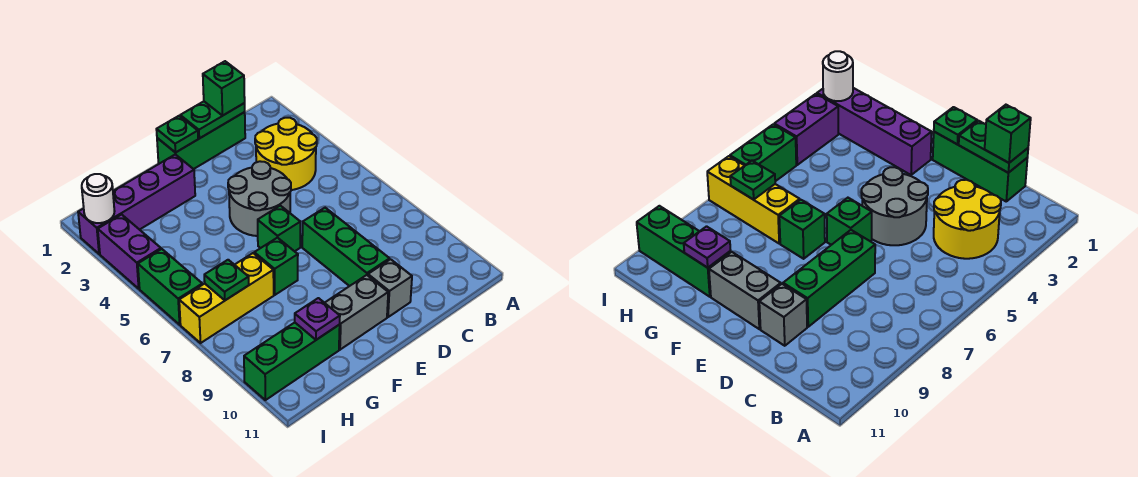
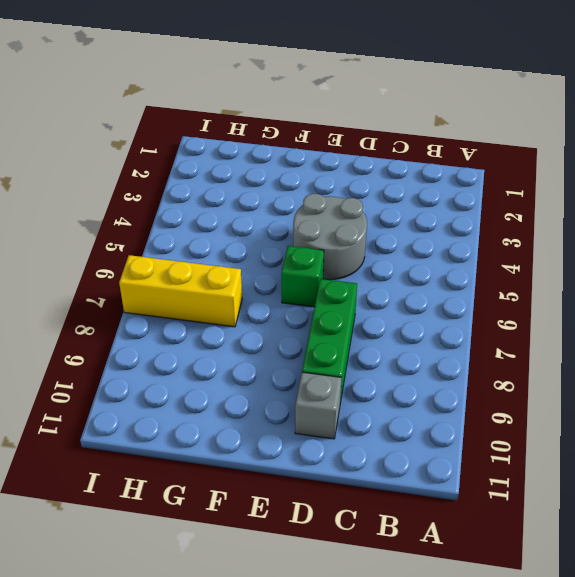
none -> yellow 2x2 round brick [255,118,317,190]
none -> green 1x3 brick [157,112,245,169]
none -> grey 1x2 brick [325,275,388,350]

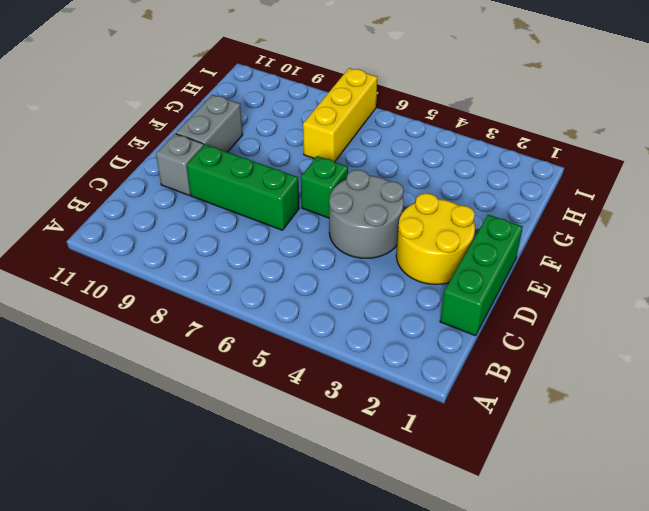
yellow 2x2 round brick [396,193,475,285] -> yellow 2x2 round brick moved to [255,118,317,190]
none -> purple 1x4 brick [78,154,195,254]
none -> green 1x1 brick [254,238,298,295]
none -> green 1x3 brick [244,323,340,400]

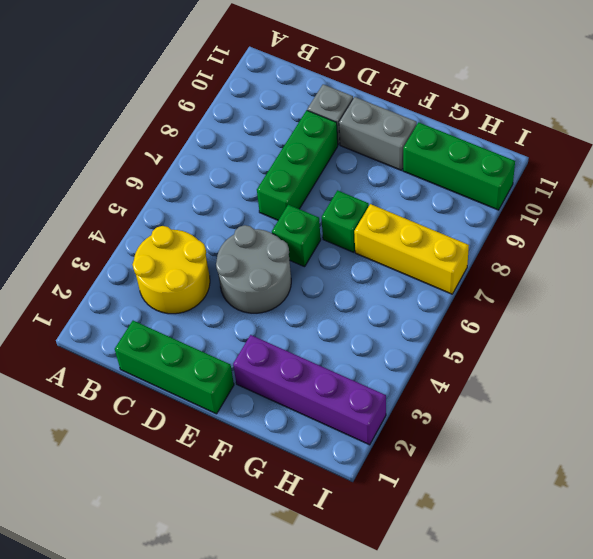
none -> purple 1x2 brick [98,215,161,289]
none -> green 1x2 brick [138,249,202,325]
none -> green 1x2 plate [180,101,245,138]

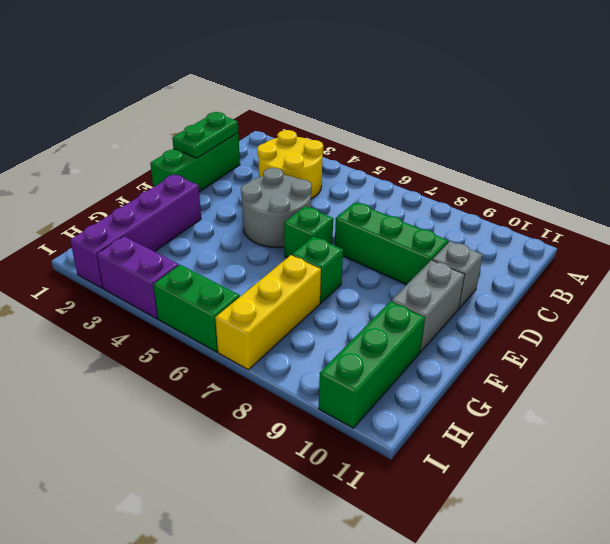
none -> green 1x1 plate [156,116,198,152]
none -> purple 1x1 plate [295,298,340,340]
none -> green 1x1 plate [204,260,249,300]

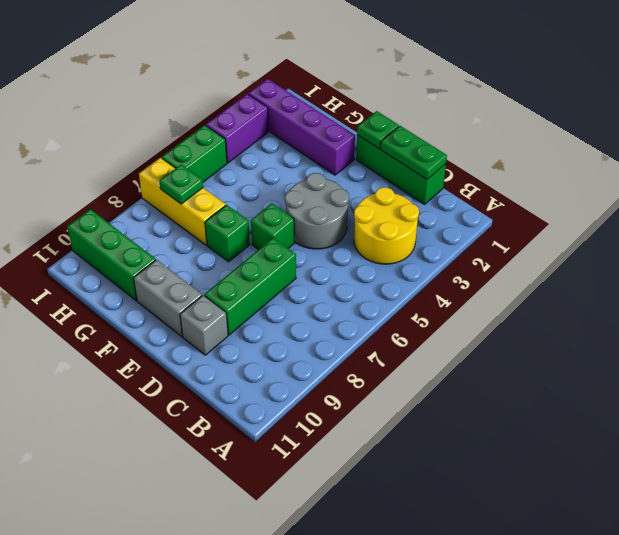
none -> purple 1x1 plate [295,298,340,340]
none -> white 1x1 round brick [82,174,115,223]
none -> green 1x1 brick [203,61,245,116]

